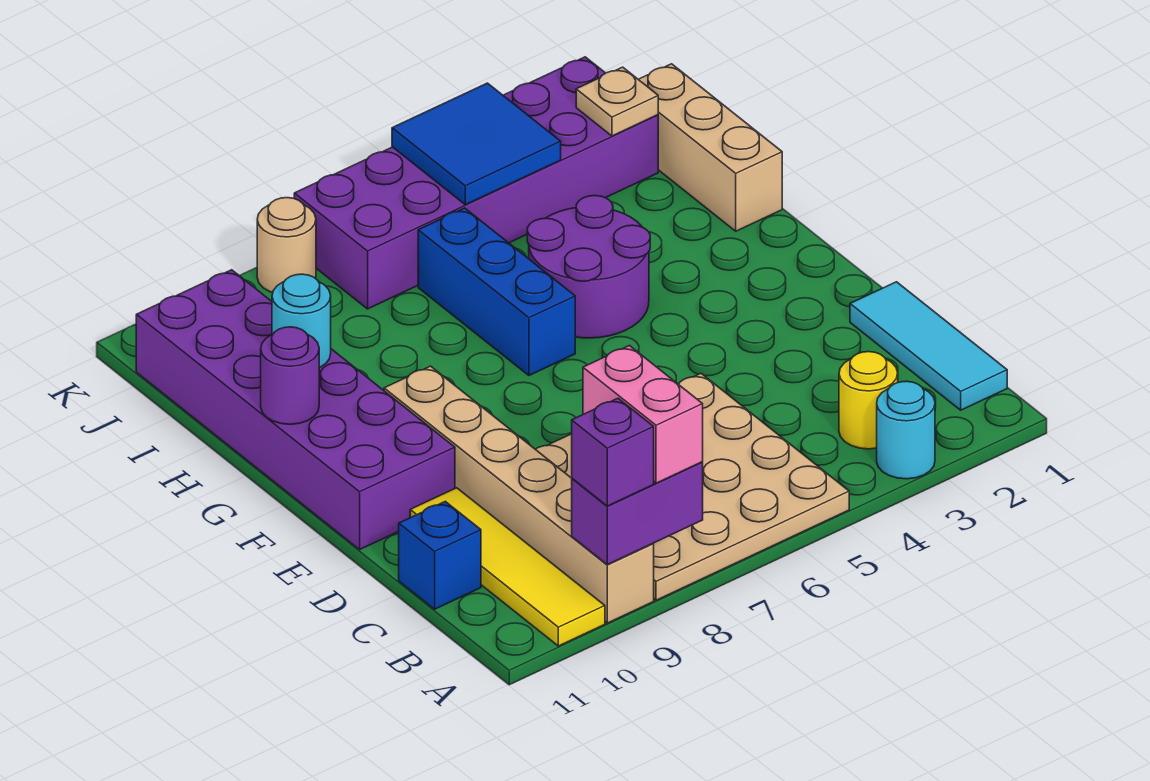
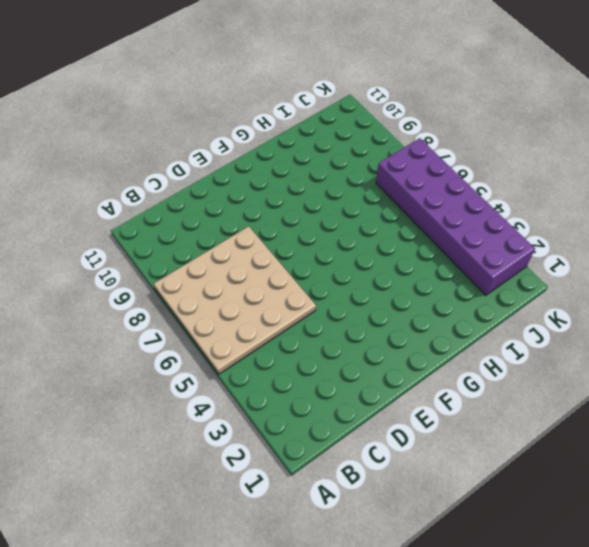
none -> cyan 1x1 round brick [877,381,935,479]
none -> tan 1x6 brick [384,366,654,623]
none -> yellow 1x4 tile [410,488,605,646]

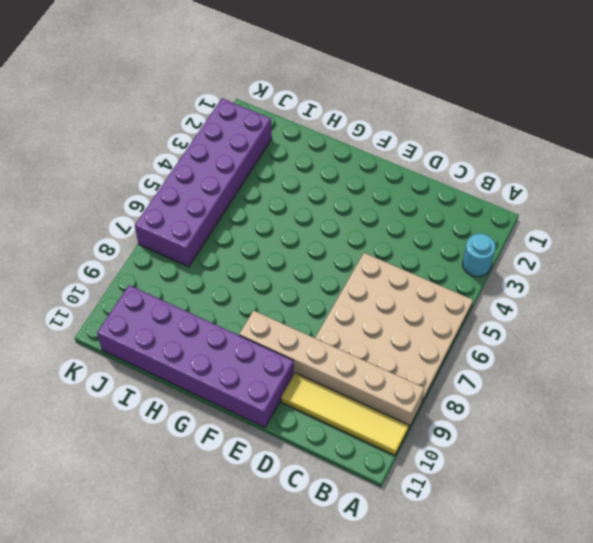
none -> cyan 1x3 tile [850,282,1007,410]
none -> yellow 1x1 round brick [839,352,898,449]
none -> blue 1x1 brick [399,501,481,609]

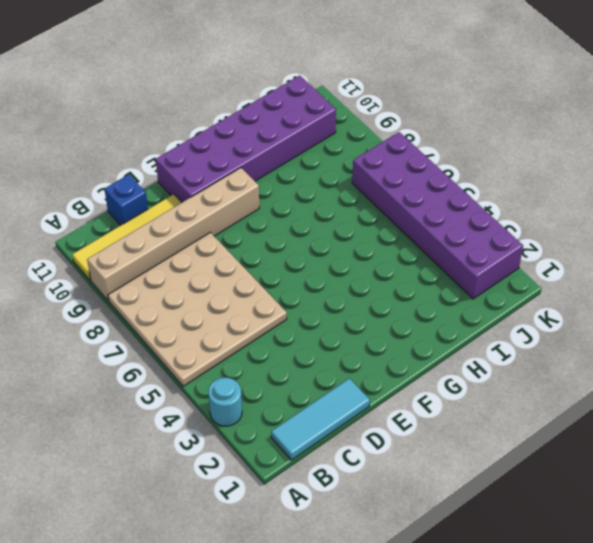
none -> yellow 1x1 round brick [839,352,898,449]
none -> purple 2x2 round brick [527,196,650,338]
none -> blue 1x3 brick [418,208,575,375]

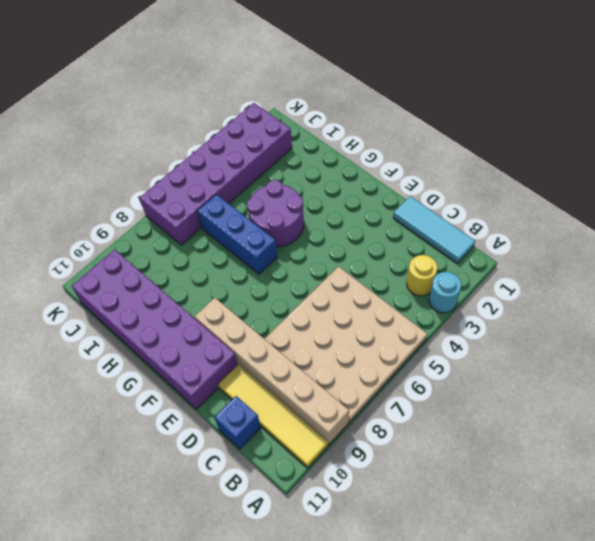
none -> tan 1x3 brick [638,64,782,231]
none -> tan 1x1 round brick [257,198,316,293]
none -> purple 1x2 brick [572,462,703,565]

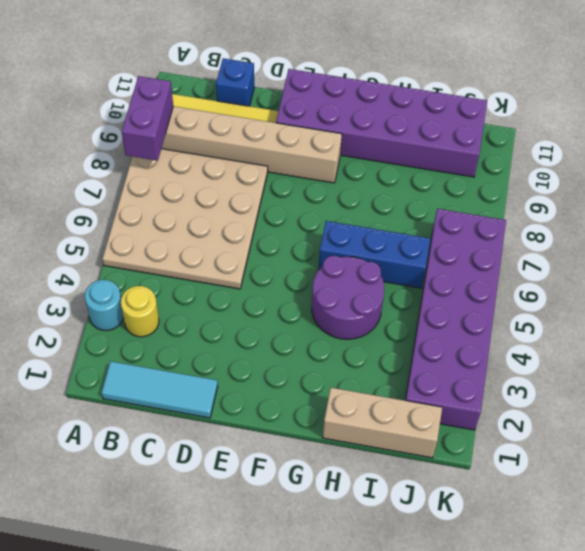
none -> tan 1x1 round brick [257,198,316,293]
none -> purple 1x1 round brick [261,327,319,424]
none -> cyan 1x1 round brick [272,274,331,368]

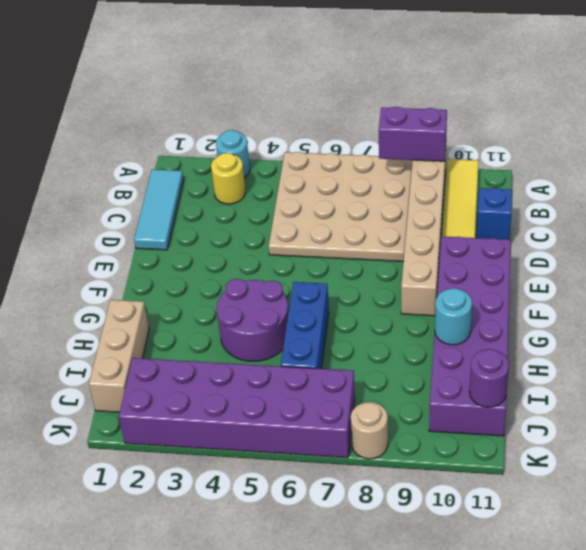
purple 1x1 round brick [469,349,509,407] -> purple 1x1 round brick moved to [261,327,319,424]
none -> tan 1x1 plate [576,67,658,136]
none -> blue 2x2 tile [392,83,561,205]
none -> pink 1x2 brick [583,346,703,483]

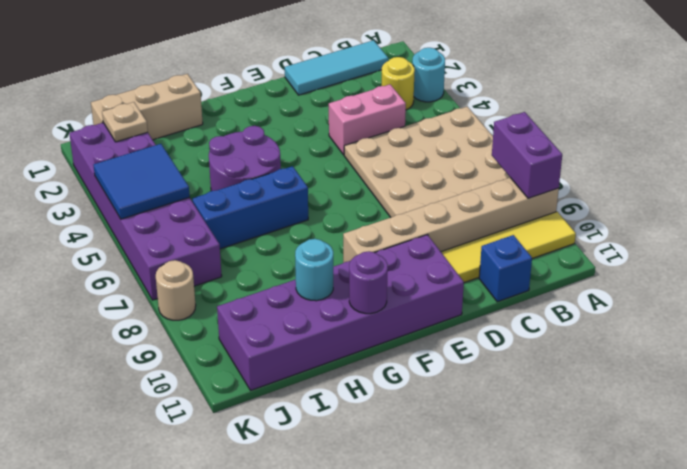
pink 1x2 brick [329,85,406,155] -> pink 1x2 brick moved to [583,346,703,483]
none -> purple 1x1 brick [572,398,654,506]

